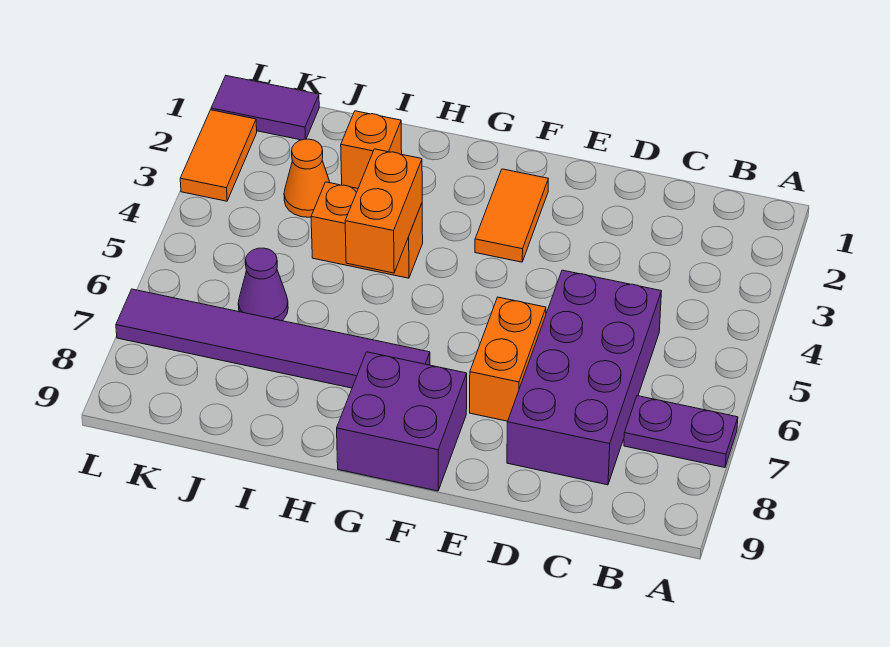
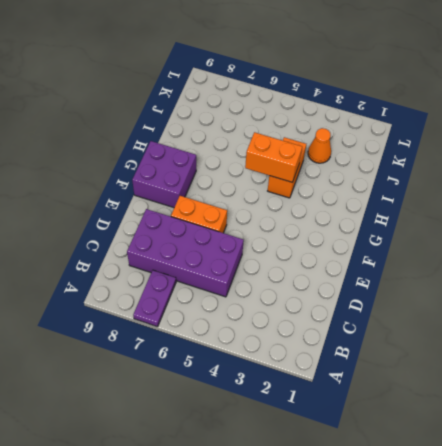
none -> orange 1x2 tile [475,169,548,262]
none -> purple 1x6 tile [116,289,430,388]
none -> orange 1x1 brick [341,111,402,188]

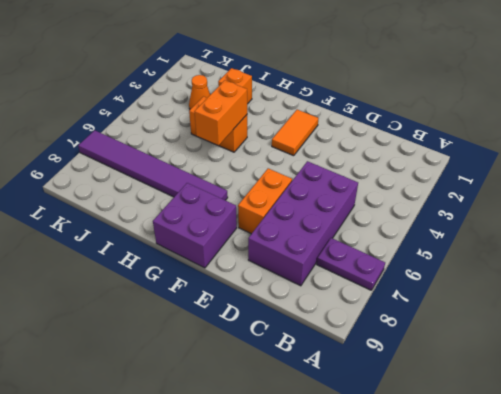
none -> purple 1x1 cone [238,248,288,321]
none -> purple 1x2 tile [211,76,319,140]
none -> orange 1x2 tile [180,110,257,201]

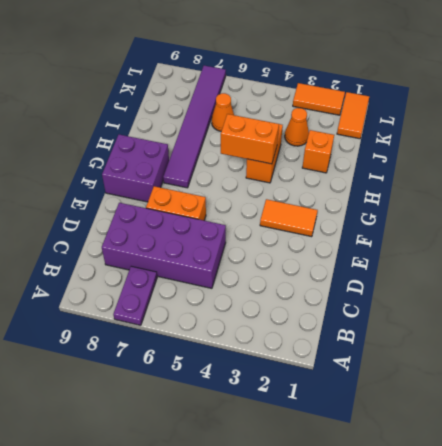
orange 1x1 cone [212,93,234,131] -> purple 1x1 cone [238,248,288,321]
orange 1x2 tile [337,92,369,139] -> purple 1x2 tile [211,76,319,140]

